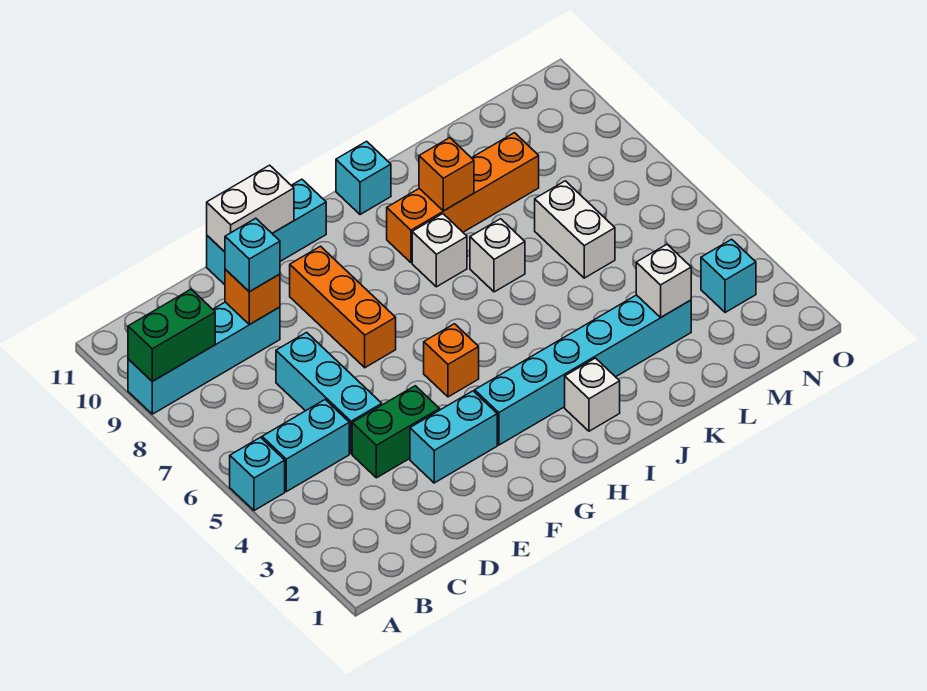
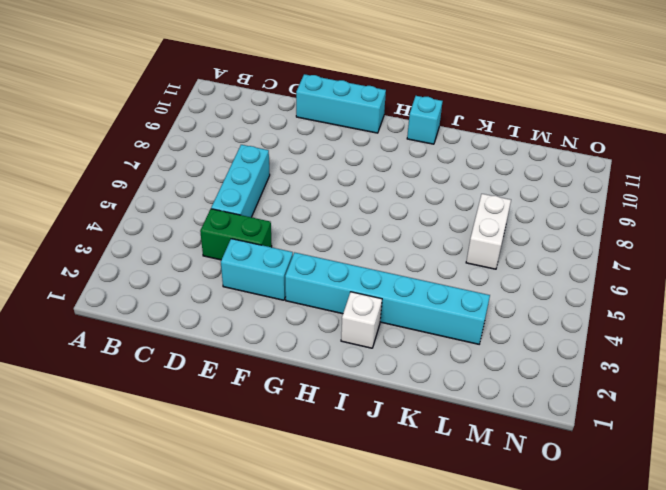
none -> cyan 1x1 brick [230,437,285,511]
none -> cyan 1x4 brick [128,302,280,414]
none -> cyan 1x2 brick [262,400,349,492]

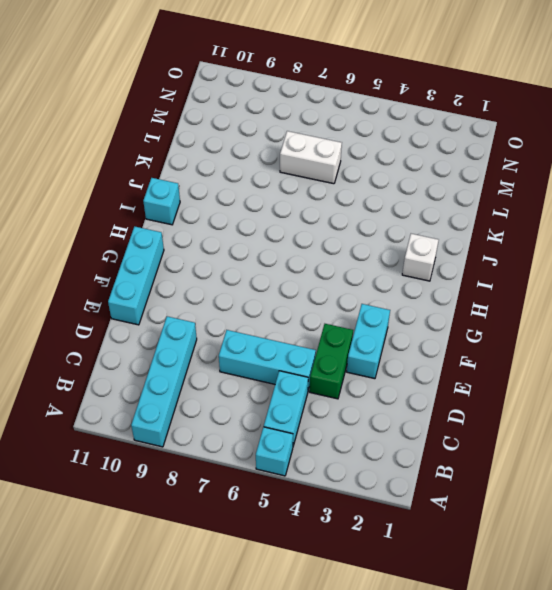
none -> orange 1x3 brick [290,246,396,368]
none -> cyan 1x6 brick [475,295,691,445]
none -> orange 1x1 brick [424,324,479,397]

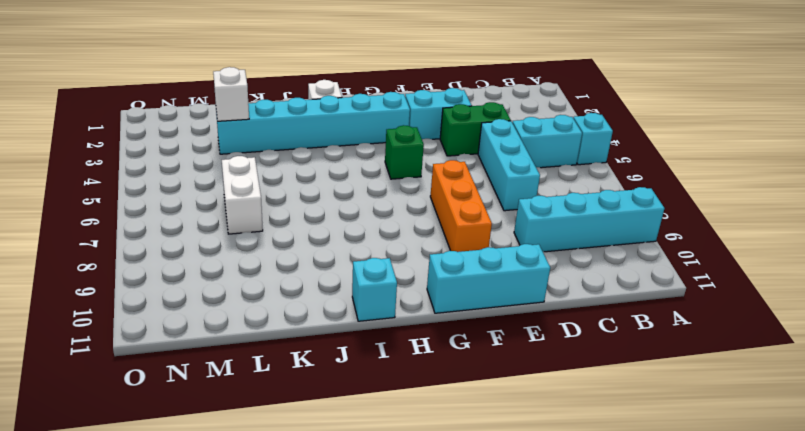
green 1x1 brick [385,125,424,179] -> orange 1x1 brick [424,324,479,397]
none -> white 1x1 brick [412,214,467,287]
none -> orange 1x4 brick [387,133,539,263]
none -> white 1x1 brick [470,219,525,292]

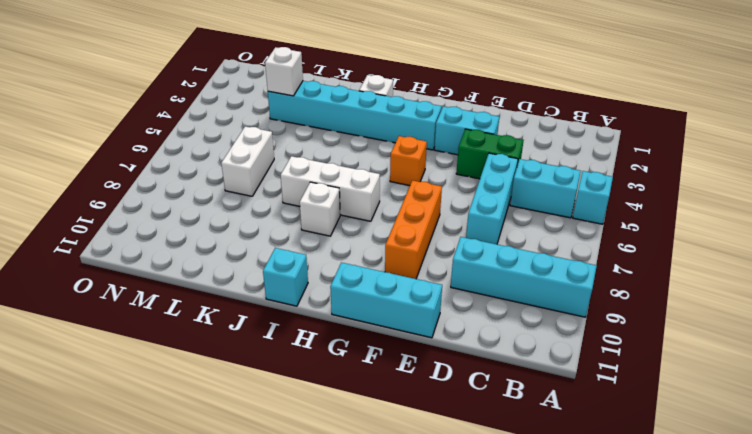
white 1x3 brick [281,156,380,221] -> white 1x1 brick [470,219,525,292]
none -> orange 1x4 brick [387,133,539,263]
none -> cyan 1x1 brick [701,239,756,313]
none -> green 1x2 brick [128,289,215,381]

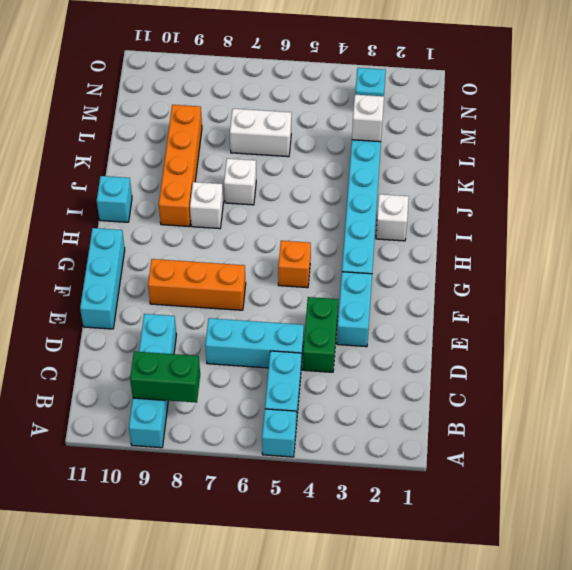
green 1x2 brick [130,351,200,403] -> green 1x2 brick turned to [128,289,215,381]
none -> orange 1x1 brick [225,269,280,325]
none -> white 1x2 brick [207,165,294,252]
none -> orange 1x1 brick [419,138,474,211]

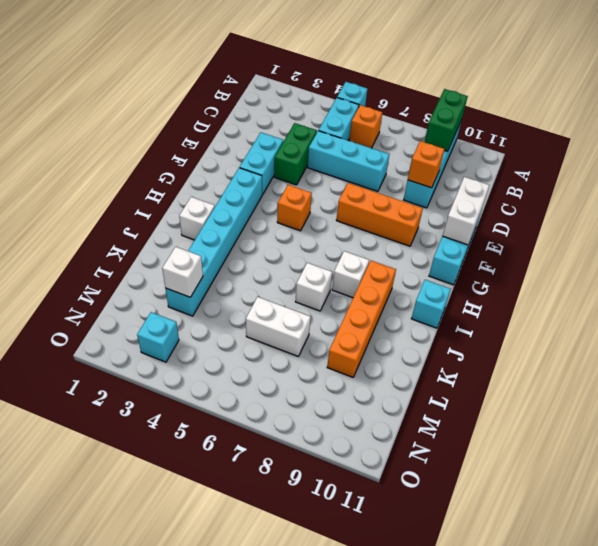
orange 1x1 brick [349,105,382,148] -> orange 1x1 brick moved to [419,138,474,211]
none -> cyan 1x1 brick [225,218,280,292]

